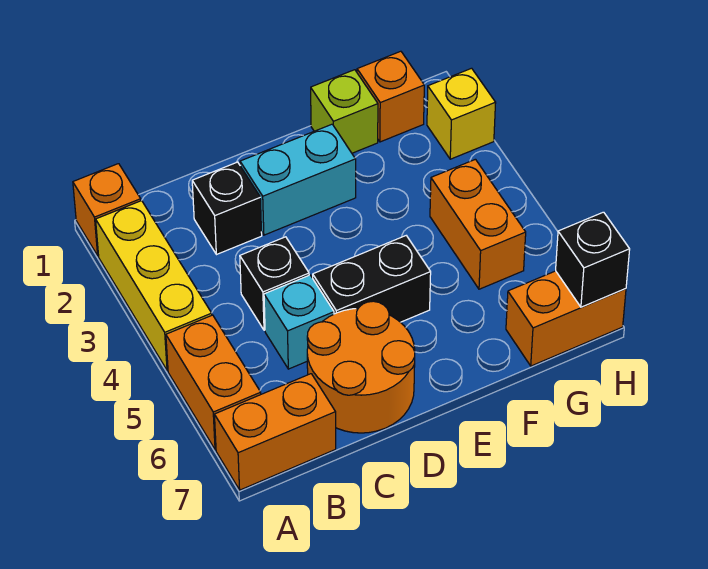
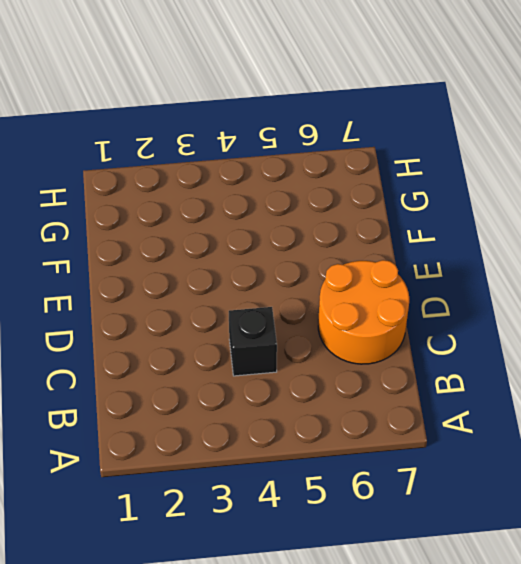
none -> orange 1x1 brick [73,164,141,256]
none -> yellow 1x3 brick [96,201,212,371]
none -> orange 1x2 brick [166,315,261,450]

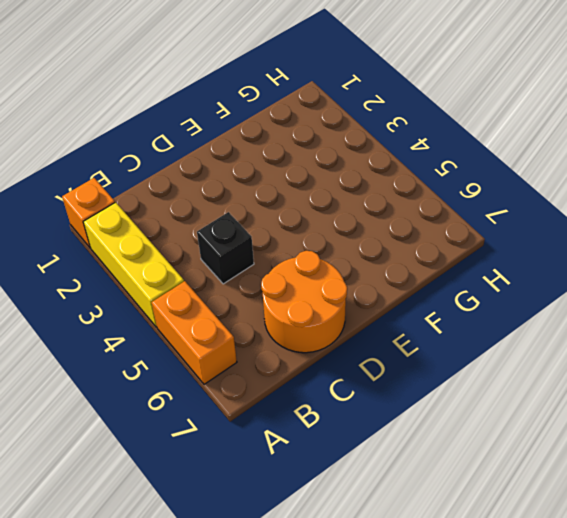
none -> orange 1x2 brick [214,374,336,490]
none -> black 1x1 brick [192,162,262,255]
none -> cyan 1x1 brick [264,275,334,369]

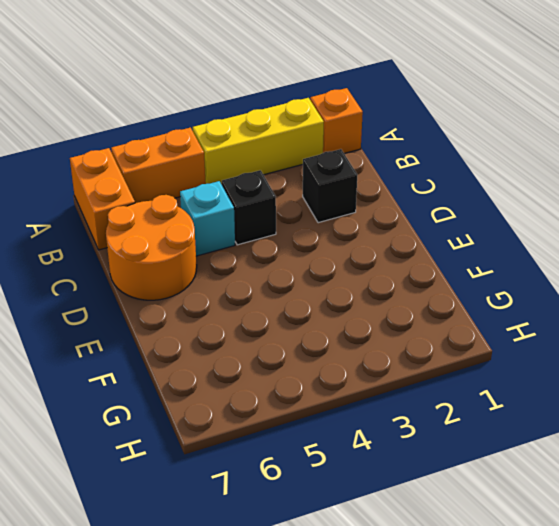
none -> cyan 1x2 brick [240,124,356,235]
none -> black 1x2 brick [313,236,431,322]
none -> lime 1x1 brick [311,70,378,153]

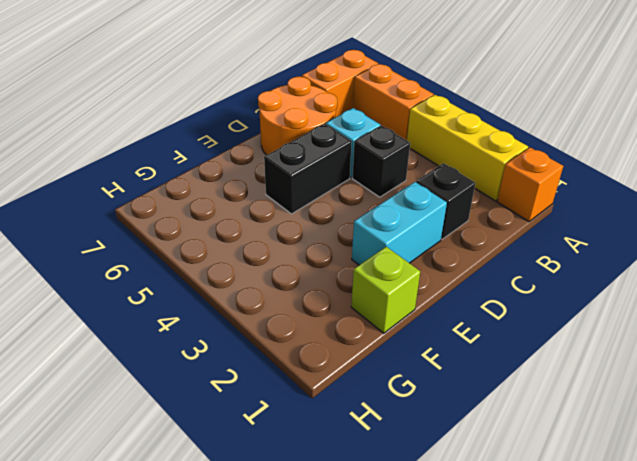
none -> orange 1x1 brick [357,51,424,142]
none -> orange 1x2 brick [430,159,526,289]
none -> orange 1x2 brick [506,271,626,366]

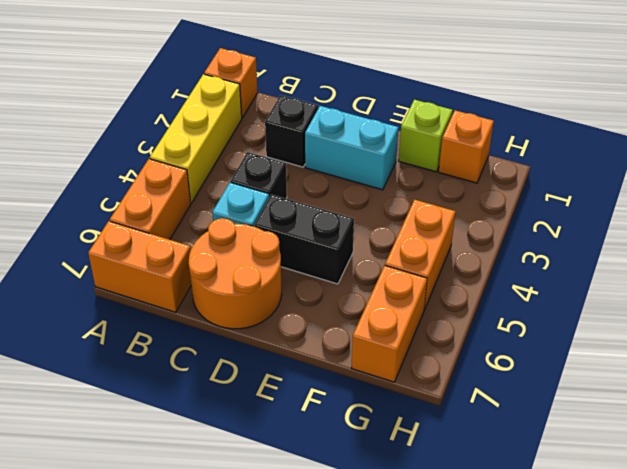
orange 1x2 brick [352,266,427,382] -> orange 1x2 brick turned to [506,271,626,366]
none -> yellow 1x1 brick [427,68,496,159]
none -> black 1x1 brick [556,212,630,307]

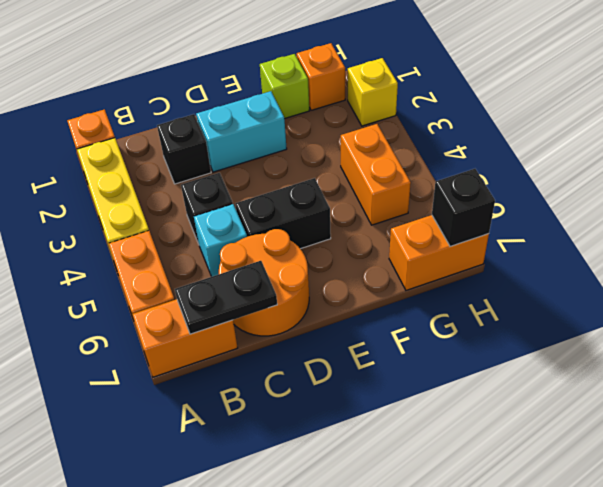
black 1x2 plate [175,261,277,334] -> none

